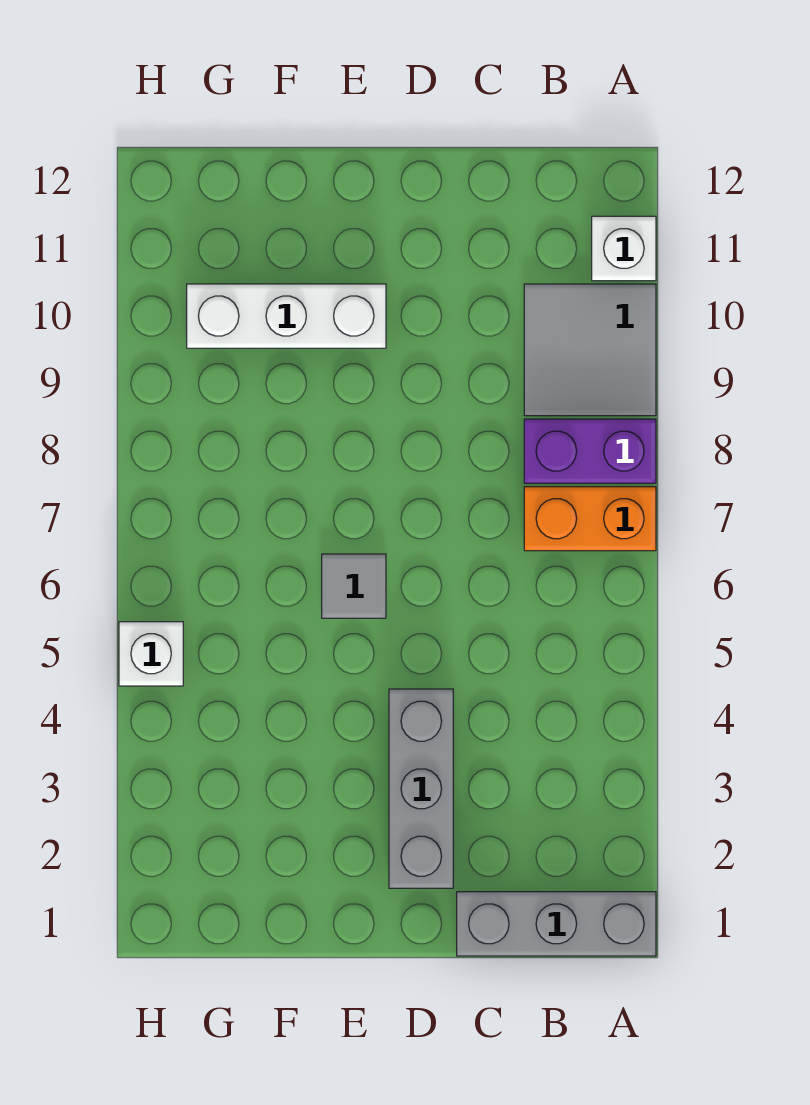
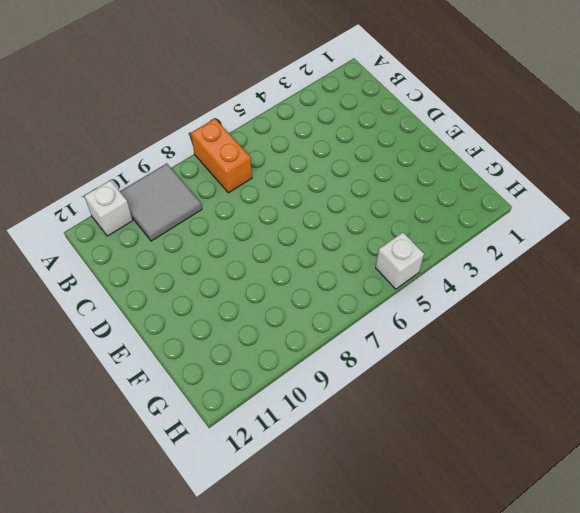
none -> grey 1x3 brick [457,892,656,956]
none -> purple 1x2 brick [524,419,656,483]

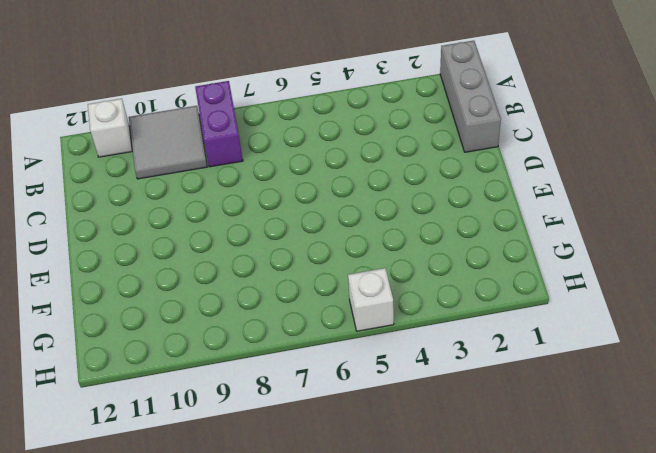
none -> orange 1x2 brick [524,487,656,551]
none -> grey 1x3 brick [389,689,453,888]

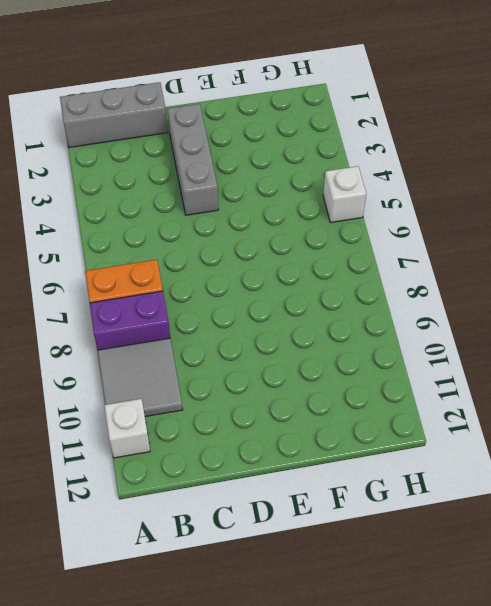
none -> grey 1x1 tile [322,554,386,618]
none -> white 1x3 brick [187,284,386,348]

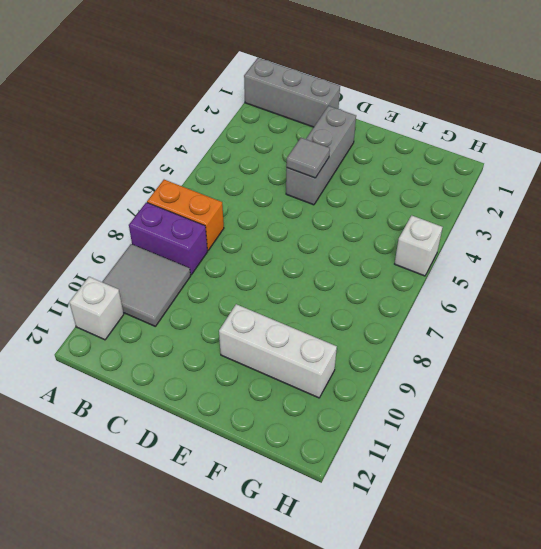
grey 1x1 tile [286,138,330,178] -> grey 1x1 tile moved to [322,554,386,618]

